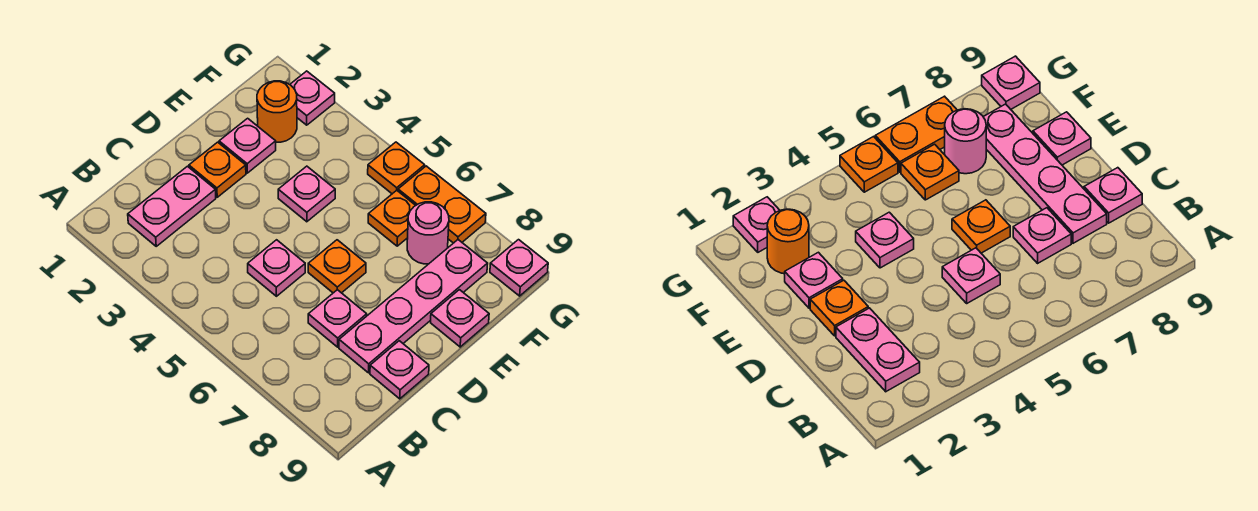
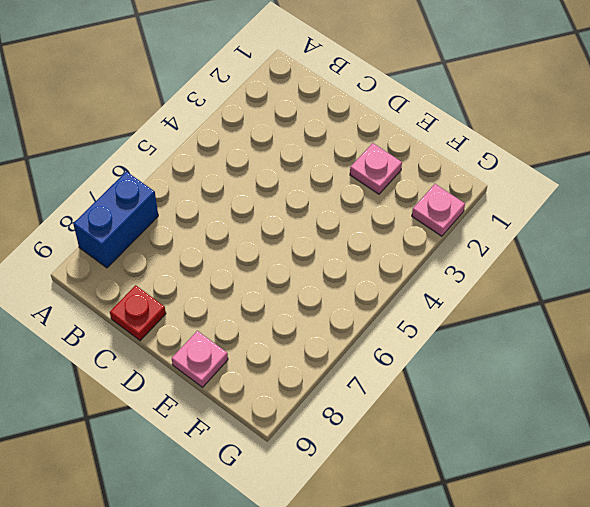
blue 1x2 brick [73,171,158,268] -> none
red 1x1 plate [110,285,166,341] -> pink 1x1 plate [370,341,429,399]
none -> pink 1x2 plate [128,166,216,246]
none -> pink 1x1 plate [248,240,305,296]
none -> pink 1x1 plate [308,290,367,347]

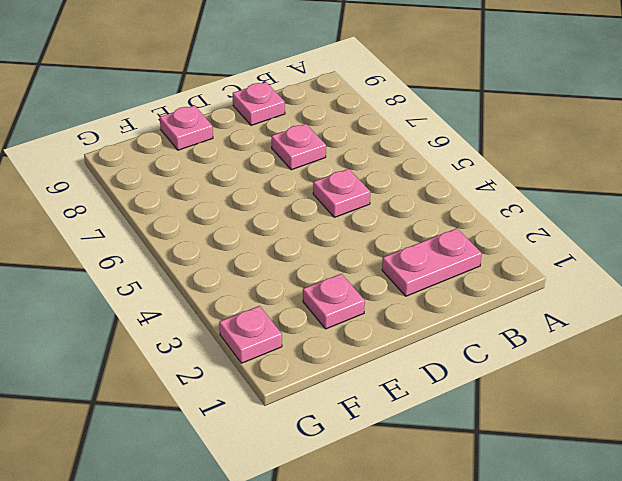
none -> pink 1x4 plate [339,240,488,373]
none -> orange 1x1 plate [189,142,246,197]
none -> orange 1x1 plate [308,240,366,293]

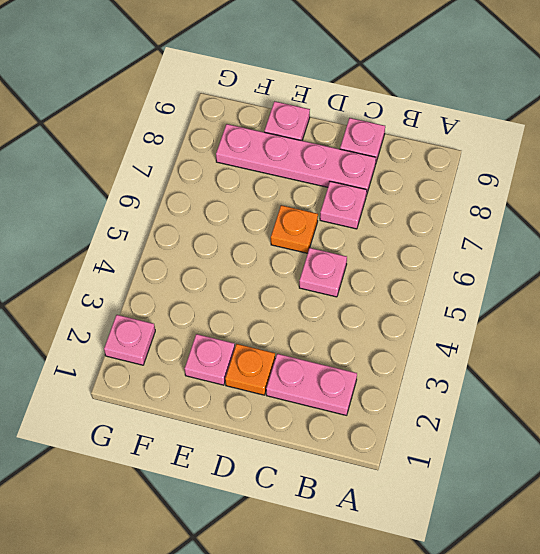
none -> pink 1x1 plate [278,166,335,222]
none -> orange 1x1 round brick [257,81,297,142]
none -> orange 1x1 plate [368,190,416,246]

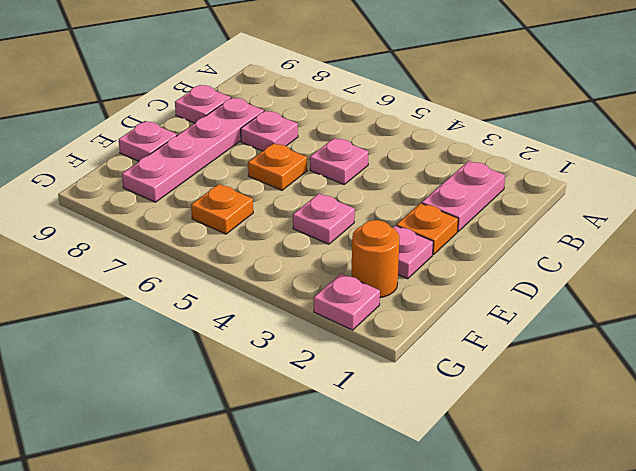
none -> pink 1x1 round brick [407,202,449,264]
none -> orange 1x1 plate [368,142,425,194]
none -> orange 1x2 plate [398,166,486,243]

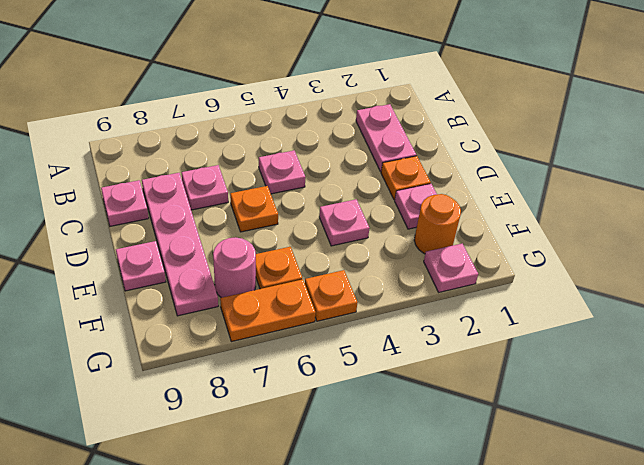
none -> pink 1x1 plate [490,240,548,296]

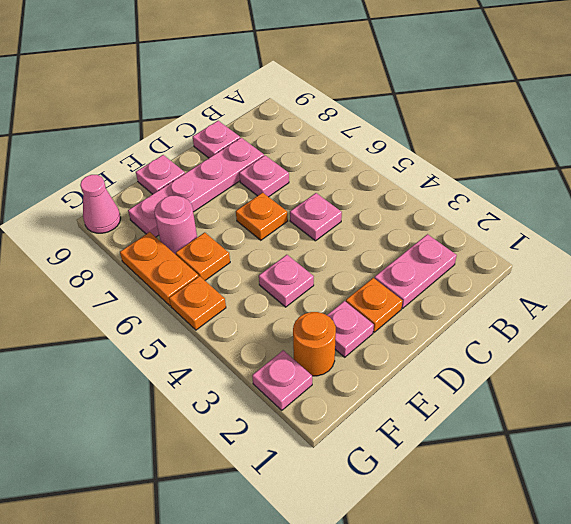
pink 1x1 cone [80,175,121,233] -> pink 1x1 plate [490,240,548,296]

